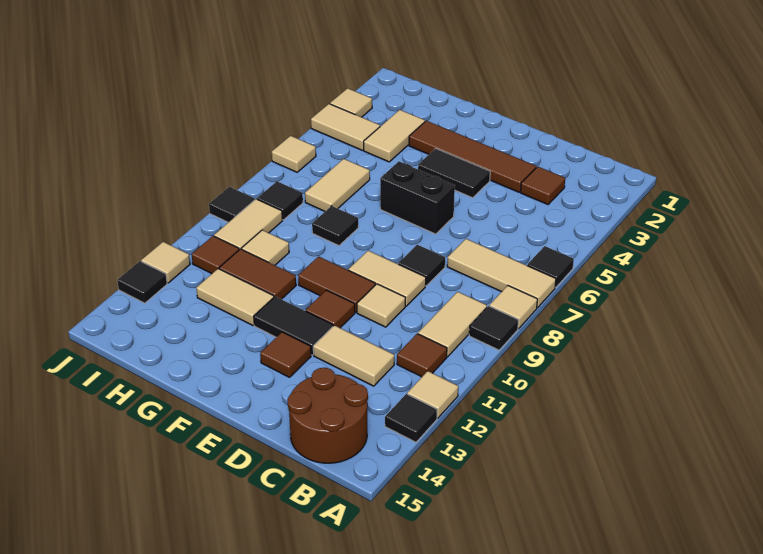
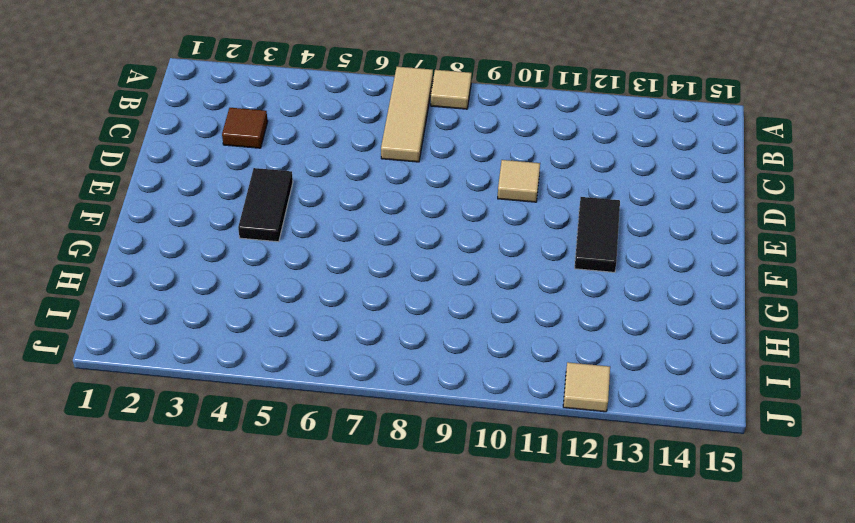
none -> black 1x1 tile [527,246,574,288]
none -> black 1x1 tile [469,306,518,350]
none -> tan 1x1 tile [407,371,458,418]
none -> black 1x1 tile [385,394,437,442]

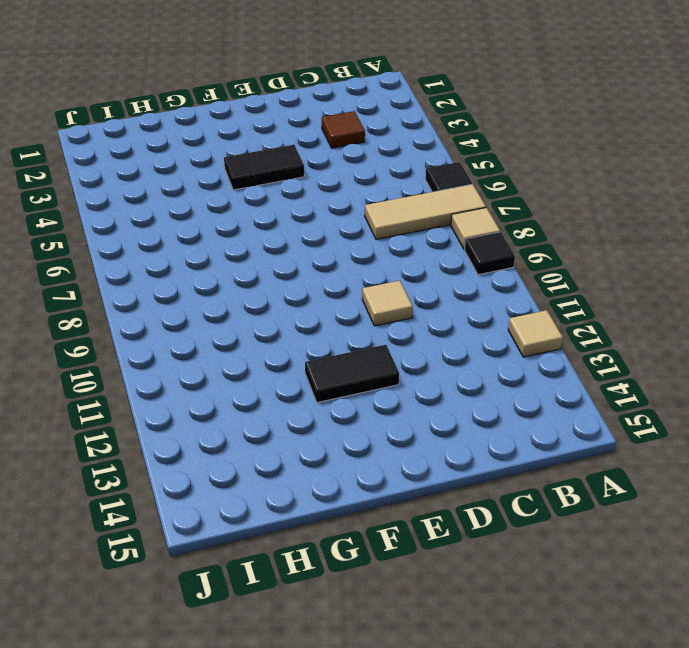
none -> black 1x1 tile [385,394,437,442]
none -> tan 1x2 tile [418,292,487,357]
none -> brown 1x1 tile [397,334,447,377]
none -> brown 2x2 round brick [287,368,368,463]

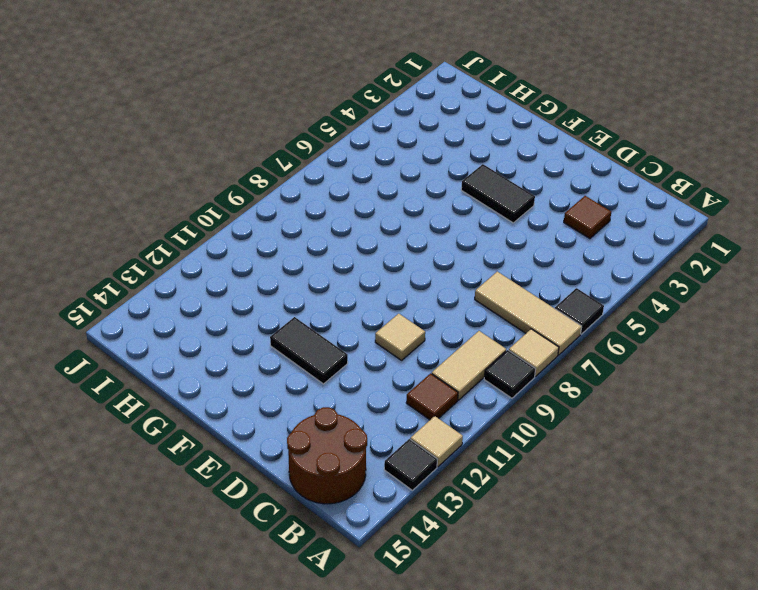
none -> tan 1x2 tile [313,325,394,386]
none -> brown 1x4 tile [409,121,536,192]
none -> black 1x1 tile [398,245,445,286]
none -> tan 1x2 tile [348,251,426,306]

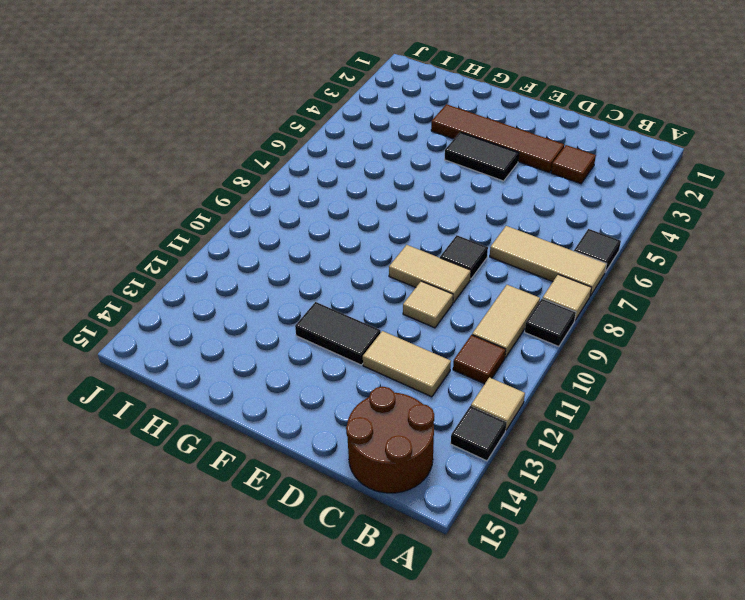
none -> black 1x2 brick [380,161,455,234]
none -> brown 1x2 tile [298,257,375,313]
none -> brown 1x1 tile [306,290,355,328]
none -> brown 1x1 tile [260,332,311,377]

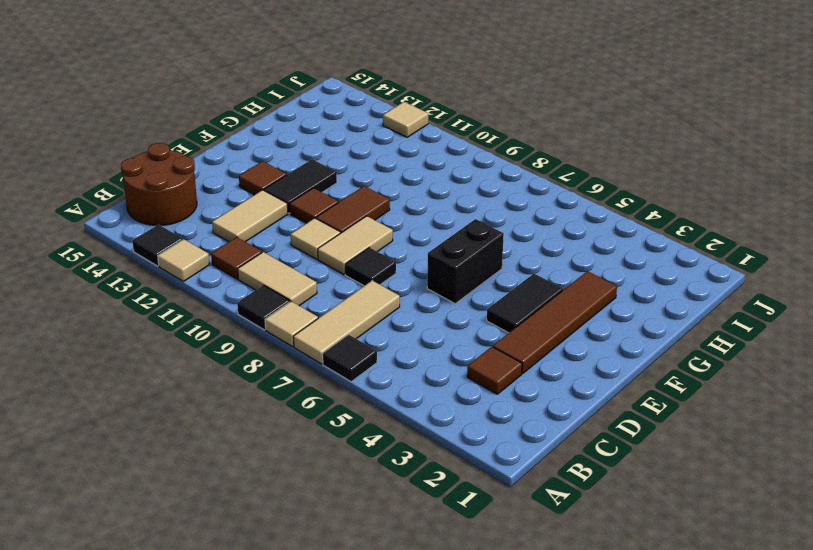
none -> black 1x1 tile [312,206,358,246]
none -> brown 1x2 tile [219,249,296,299]
none -> tan 1x2 tile [196,269,274,325]
none -> tan 1x2 tile [364,110,425,162]

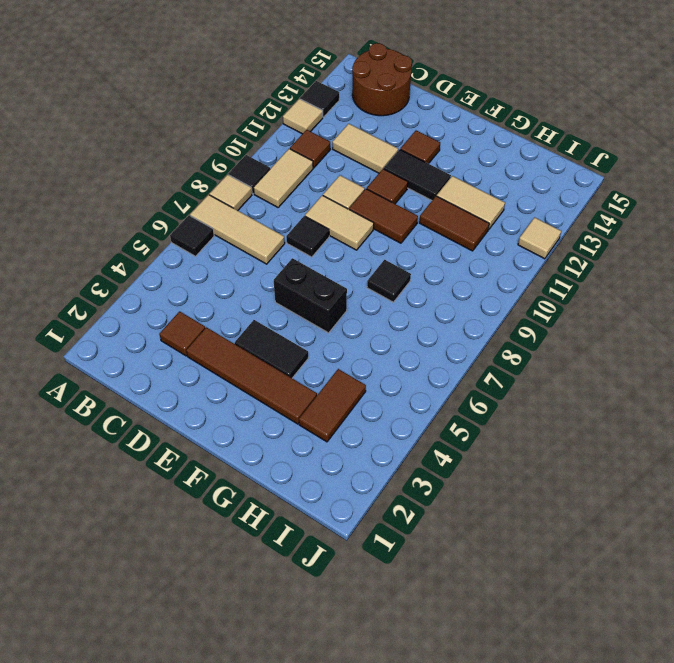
brown 1x2 tile [299,369,366,442] -> tan 1x2 tile [364,110,425,162]
none -> tan 1x2 tile [305,159,370,211]
none -> tan 1x1 tile [242,230,289,265]
none -> tan 1x2 tile [311,104,380,150]
none -> black 1x1 tile [257,181,303,220]

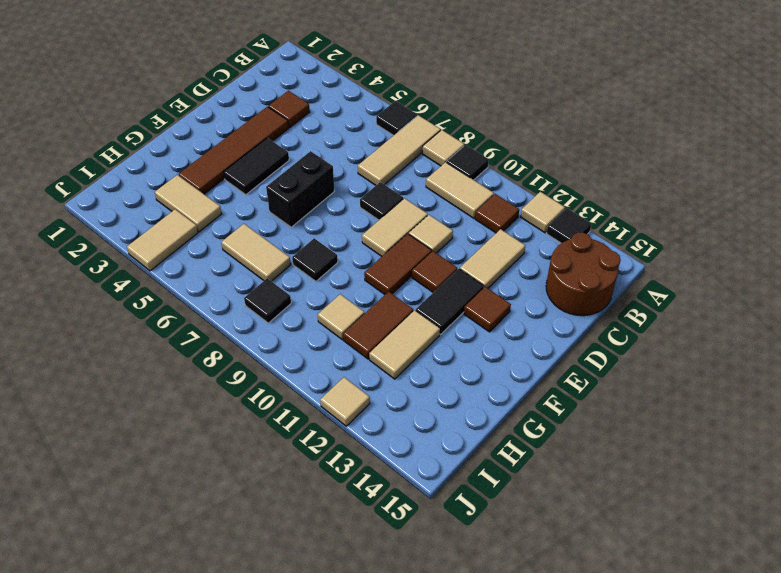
none -> tan 1x2 tile [214,199,283,250]
none -> brown 1x1 tile [192,236,239,274]
none -> tan 1x1 tile [330,88,372,117]
none -> tan 1x1 tile [272,136,316,172]

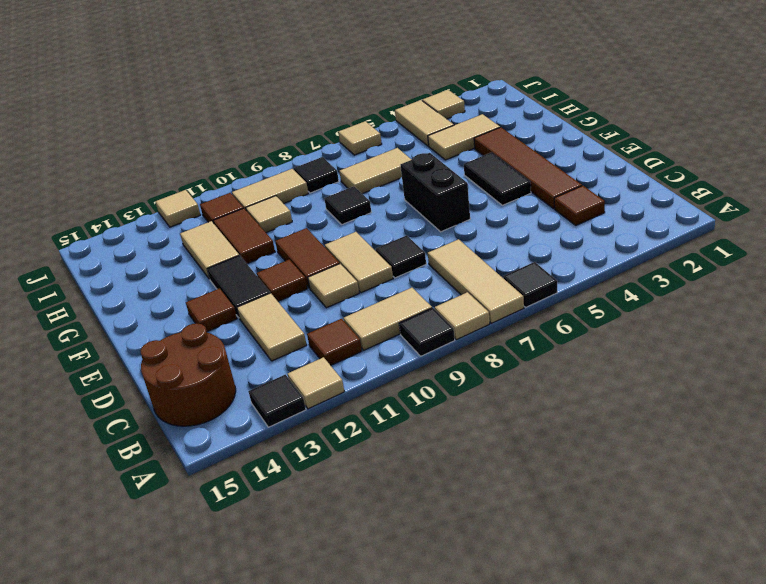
none -> black 1x1 tile [209,187,255,222]
none -> black 1x1 tile [117,261,167,303]

